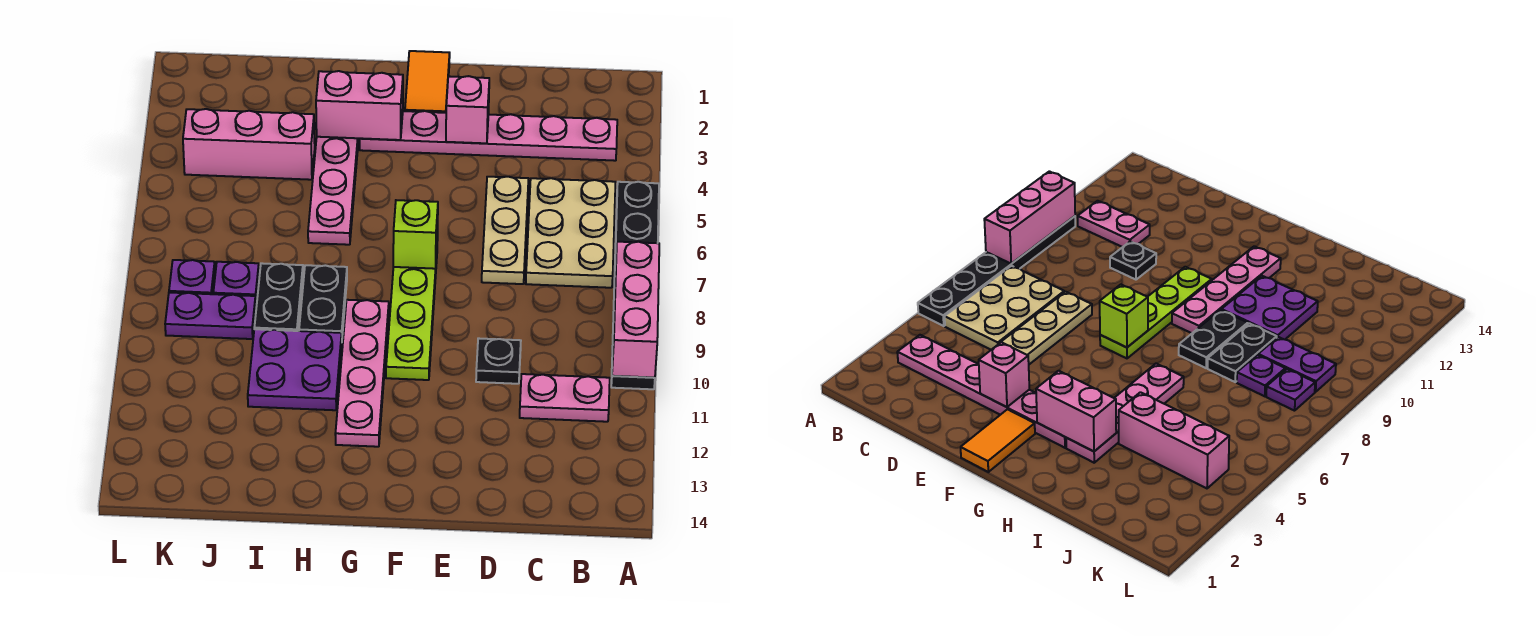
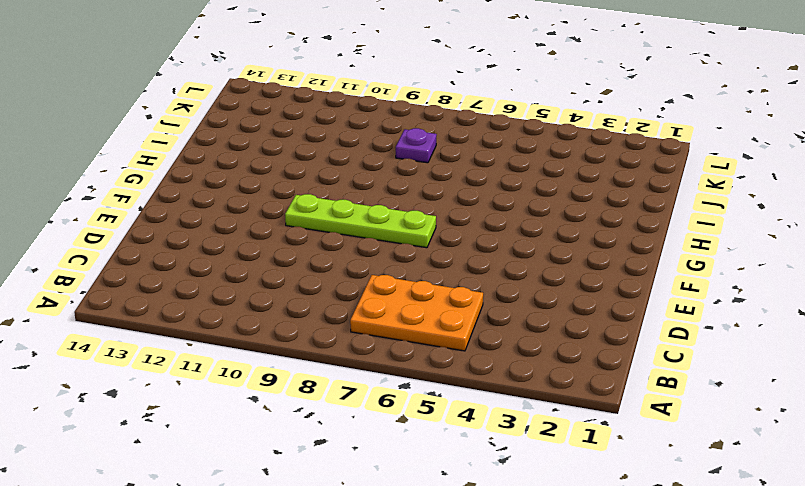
orange 2x3 plate [350,275,483,351] -> tan 2x3 plate [526,178,615,288]
none -> black 1x6 plate [611,182,659,389]
none -> pink 1x6 plate [360,111,617,161]
none -> pink 1x2 plate [520,374,610,422]

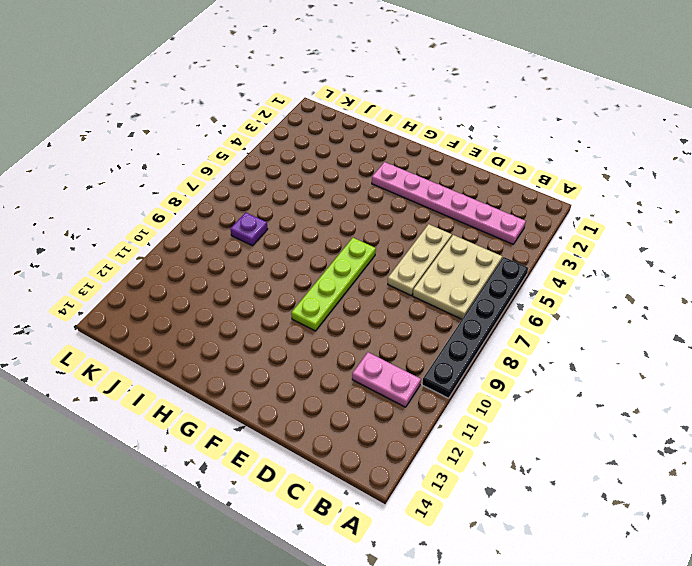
none -> black 1x1 plate [476,338,521,384]
none -> orange 1x2 tile [405,51,450,113]
none -> pink 1x4 plate [335,300,389,447]

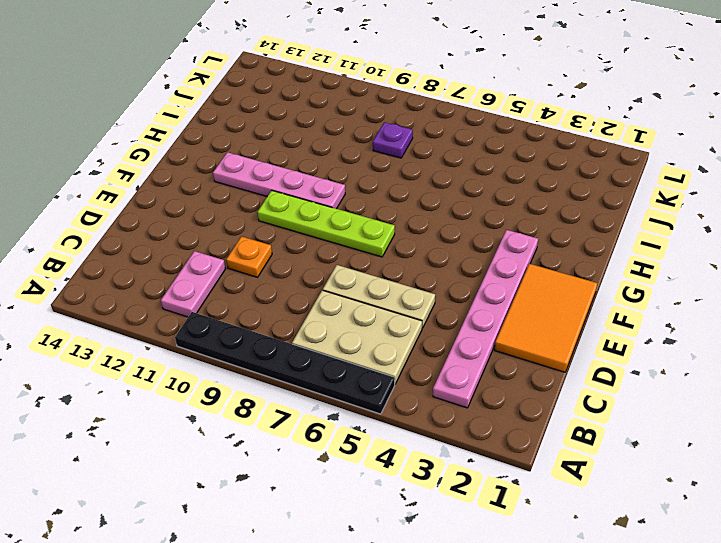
orange 2x3 tile [495,264,597,372] -> orange 1x2 tile [405,51,450,113]
orange 1x1 plate [226,236,272,277] -> black 1x1 plate [476,338,521,384]
none -> pink 1x4 plate [308,137,359,245]
none -> black 1x2 plate [299,265,347,335]
none -> purple 2x2 plate [248,329,342,410]

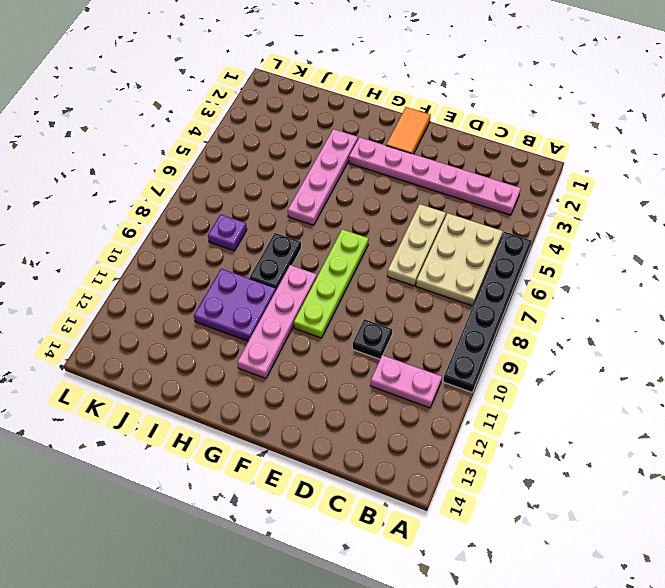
none -> pink 1x3 brick [183,109,315,180]
none -> black 1x2 plate [254,263,303,331]
none -> purple 1x2 plate [165,293,256,339]

